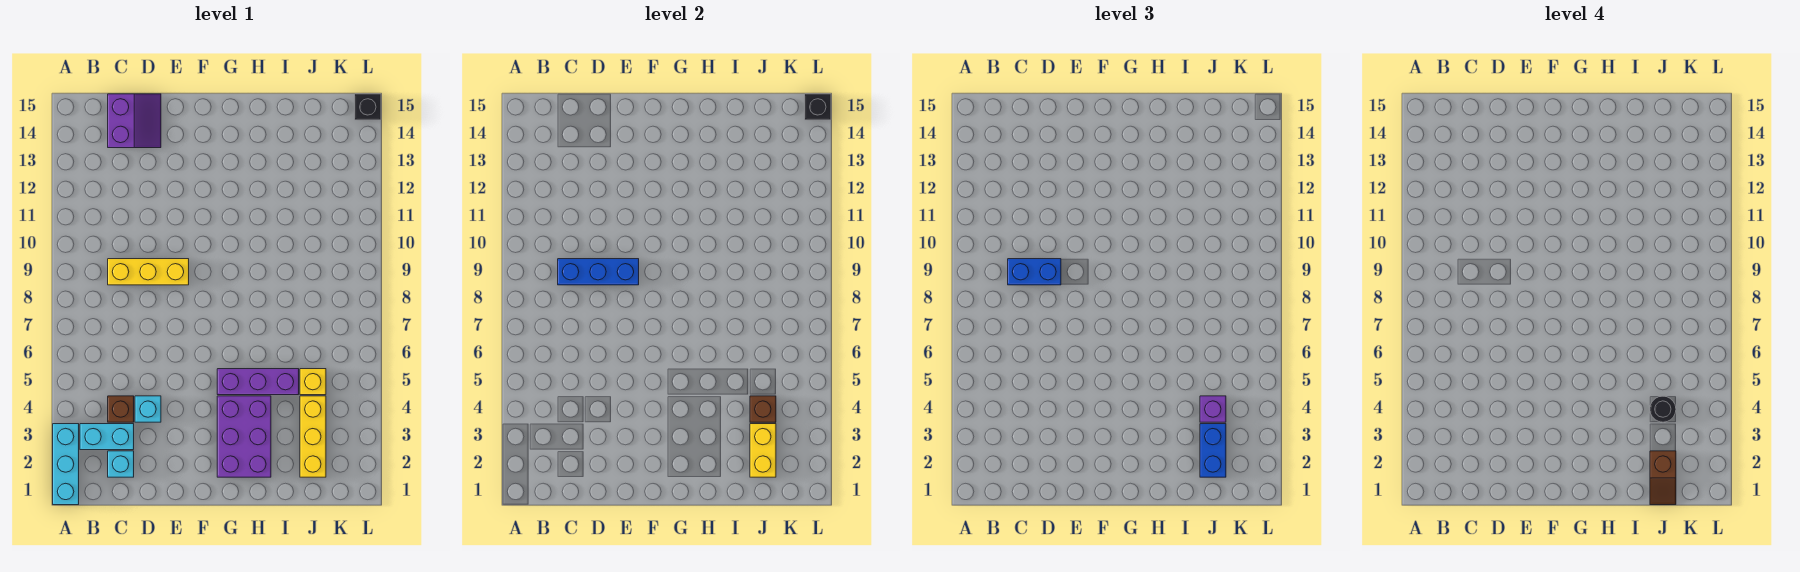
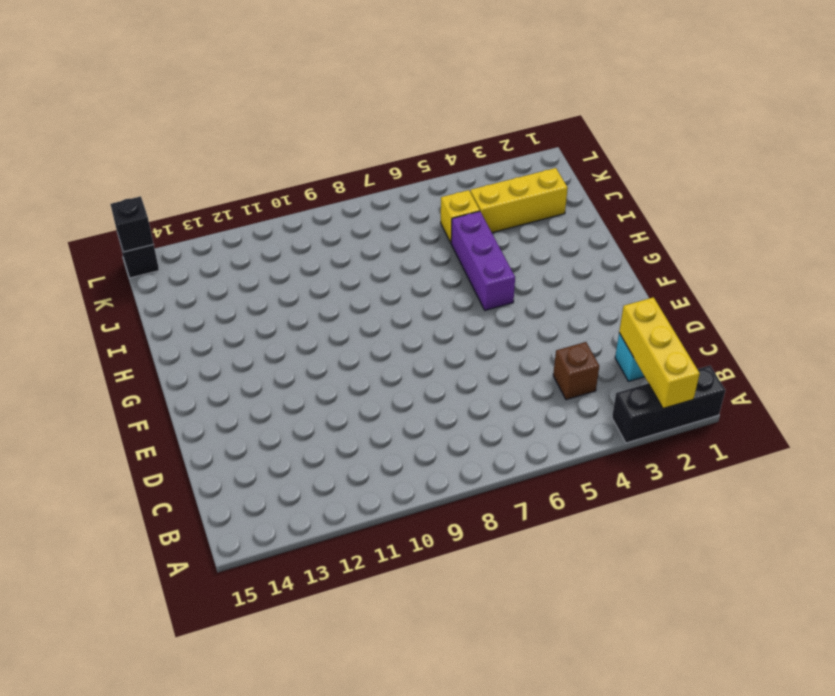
black 1x3 brick [612,366,725,443] -> cyan 1x3 brick [53,424,79,505]
yellow 1x3 brick [619,297,700,408] -> yellow 1x3 brick moved to [108,259,189,285]
none -> cyan 1x2 brick [80,424,134,450]
none -> purple 2x2 slope [108,94,161,148]
none -> cyan 1x1 brick [135,396,161,422]

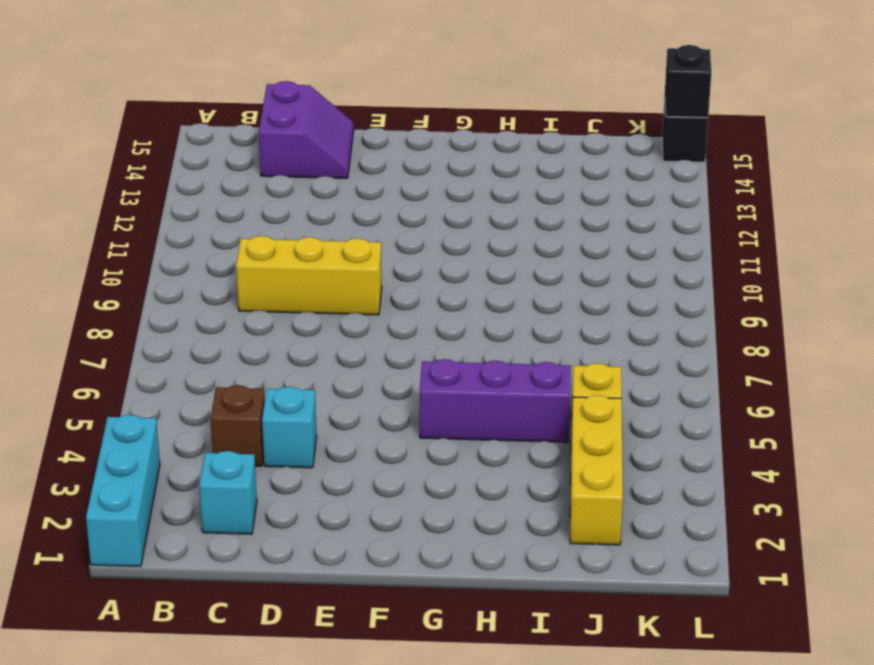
none -> cyan 1x2 brick [80,424,134,450]
none -> purple 2x3 brick [217,396,271,477]
none -> blue 1x3 brick [558,259,639,285]

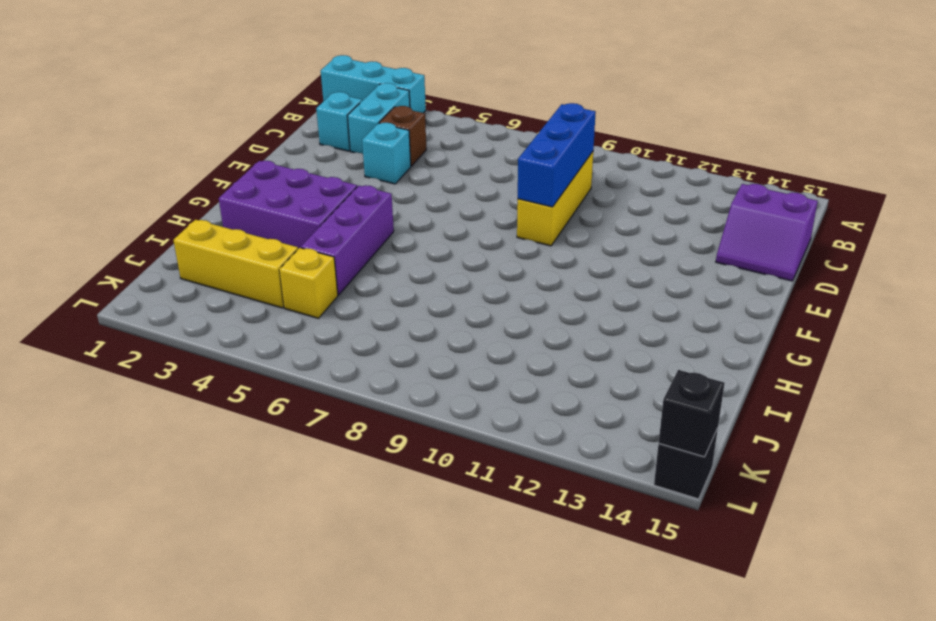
none -> yellow 1x2 brick [750,424,776,477]
none -> brown 1x1 brick [750,396,776,422]
none -> blue 1x2 brick [1008,259,1061,285]

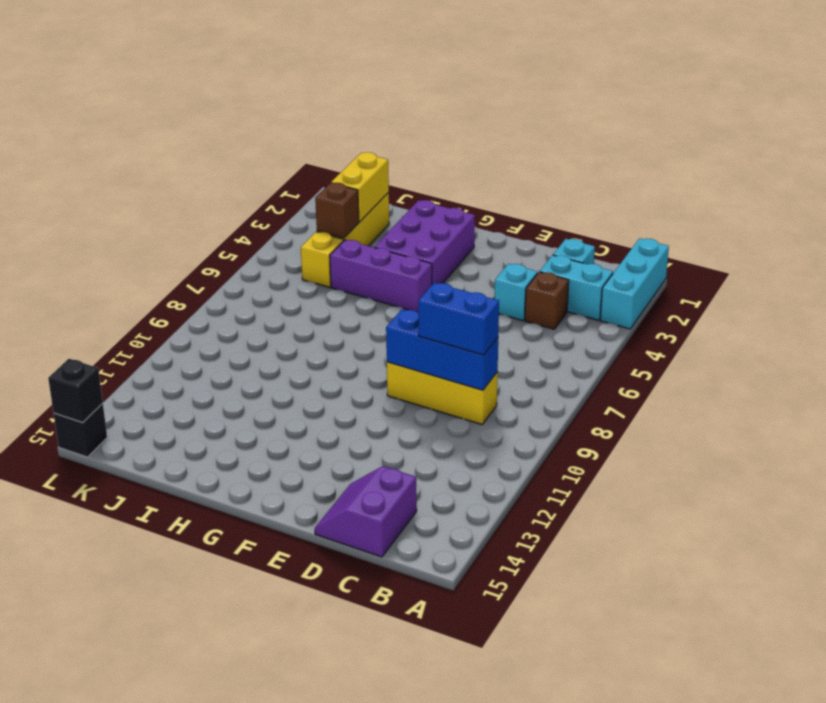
none -> blue 1x2 brick [1200,424,1226,477]
none -> purple 1x1 brick [1200,396,1226,422]
none -> brown 1x2 slope [1650,451,1676,505]

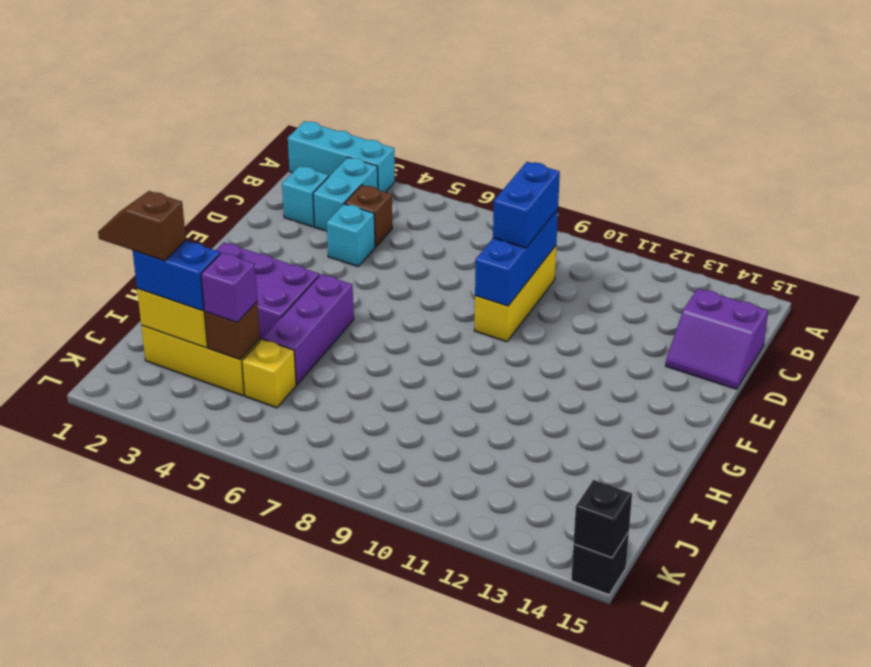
none -> black 1x1 round brick [1650,396,1676,422]

